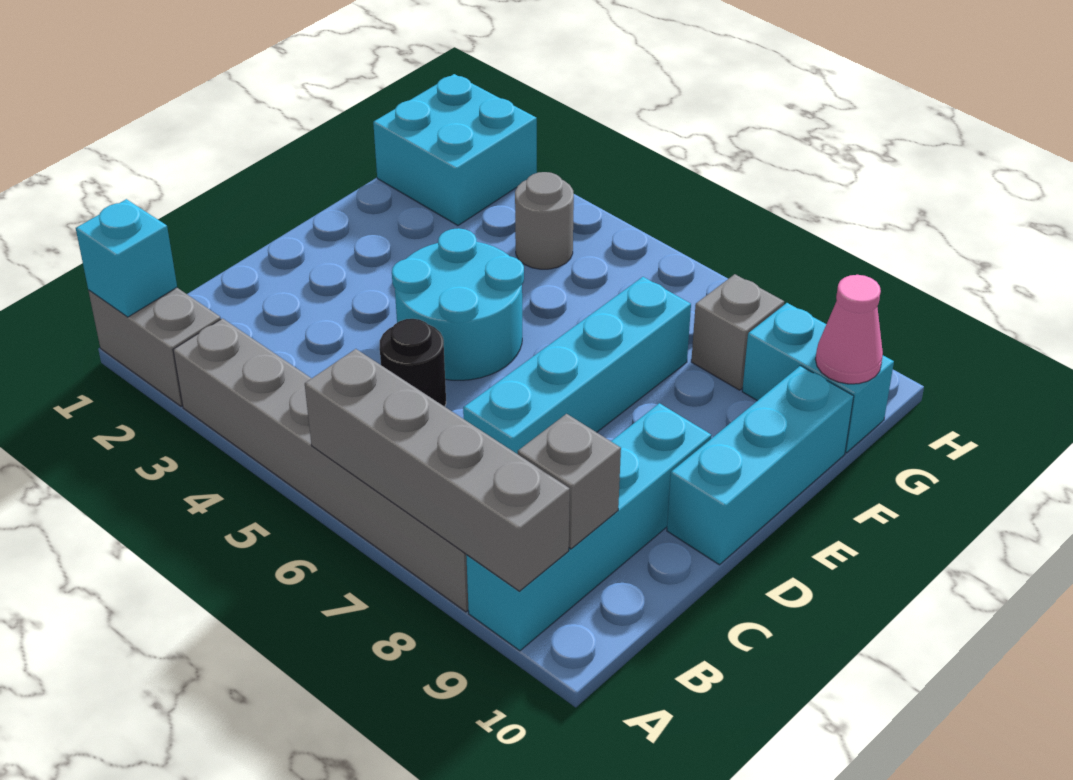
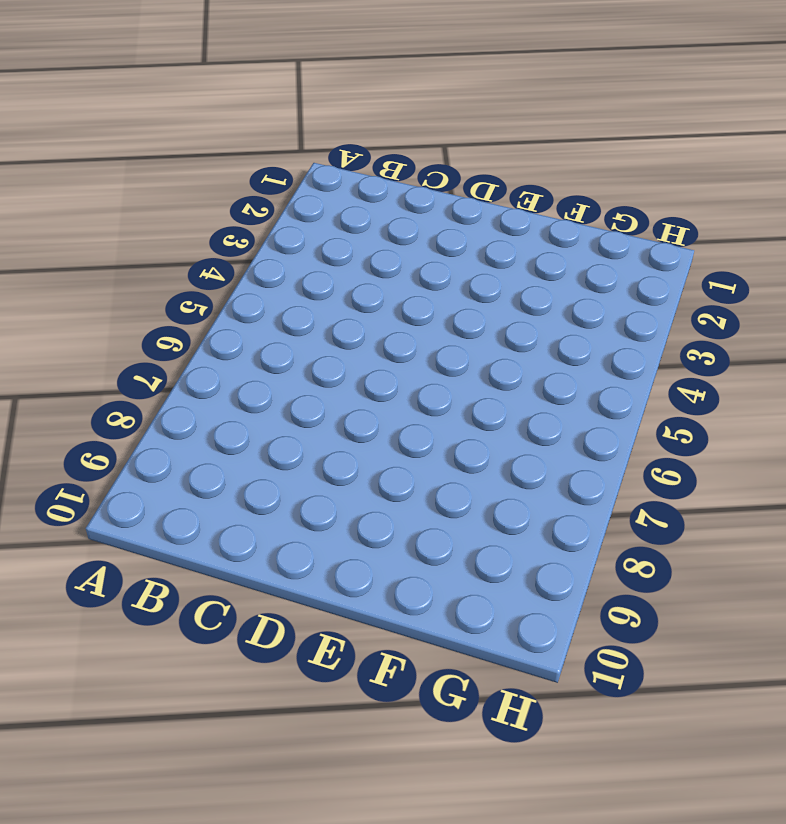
none -> grey 1x2 brick [89,288,221,406]
none -> grey 1x6 brick [173,318,468,612]
none -> cyan 1x4 brick [466,403,711,651]

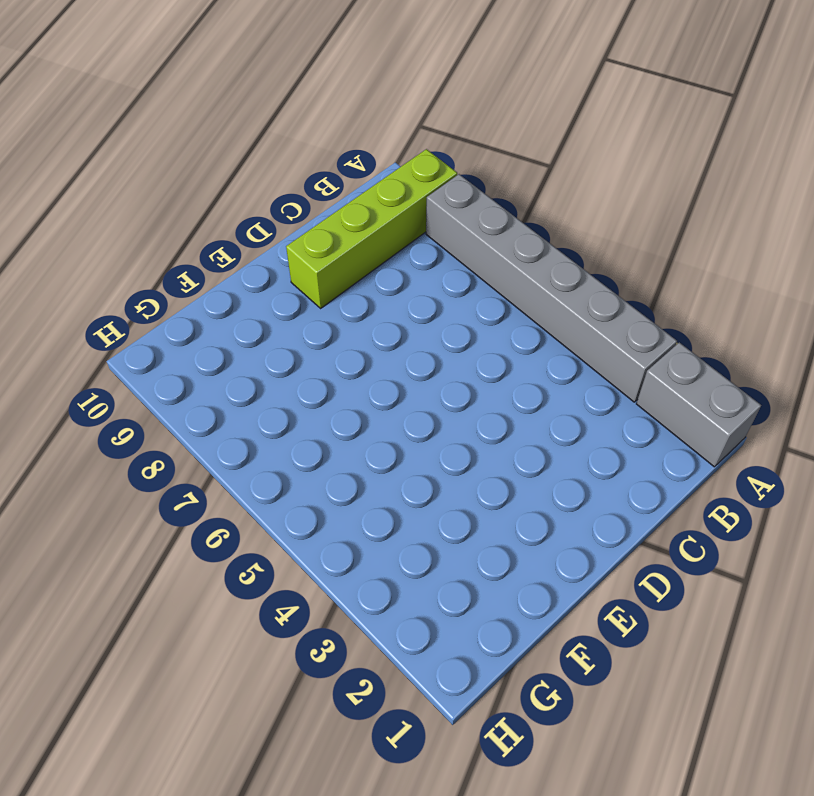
lime 1x4 brick [286,149,457,308] -> cyan 1x4 brick [466,403,711,651]
none -> black 1x1 round brick [380,319,446,407]
none -> cyan 1x4 brick [463,277,691,454]
none -> cyan 2x2 round brick [392,228,524,380]

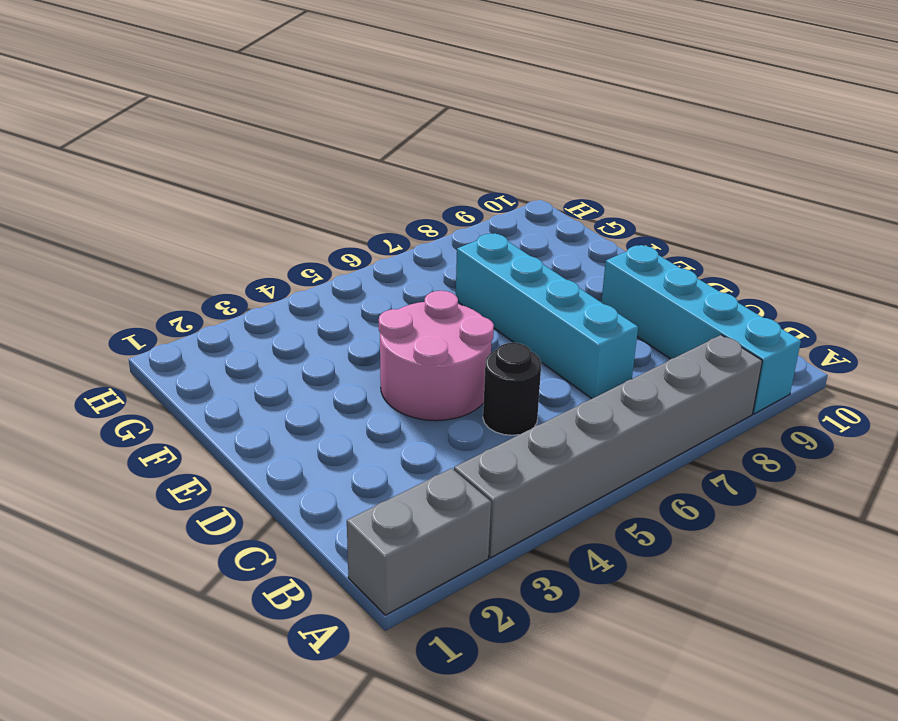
pink 2x2 round brick [379,291,494,421] -> cyan 2x2 round brick [392,228,524,380]
none -> cyan 1x3 brick [667,366,854,565]
none -> cyan 2x2 brick [373,74,537,225]
none -> grey 1x1 round brick [515,172,574,269]

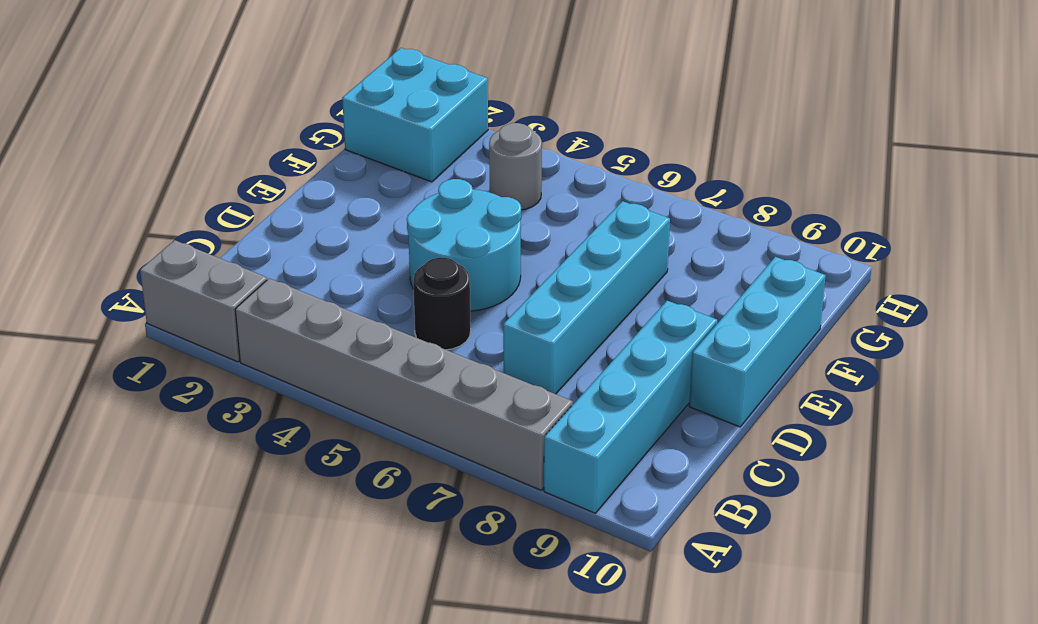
none -> grey 1x1 brick [691,274,784,390]
none -> cyan 1x2 brick [742,303,894,453]
none -> cyan 1x1 brick [76,199,177,317]

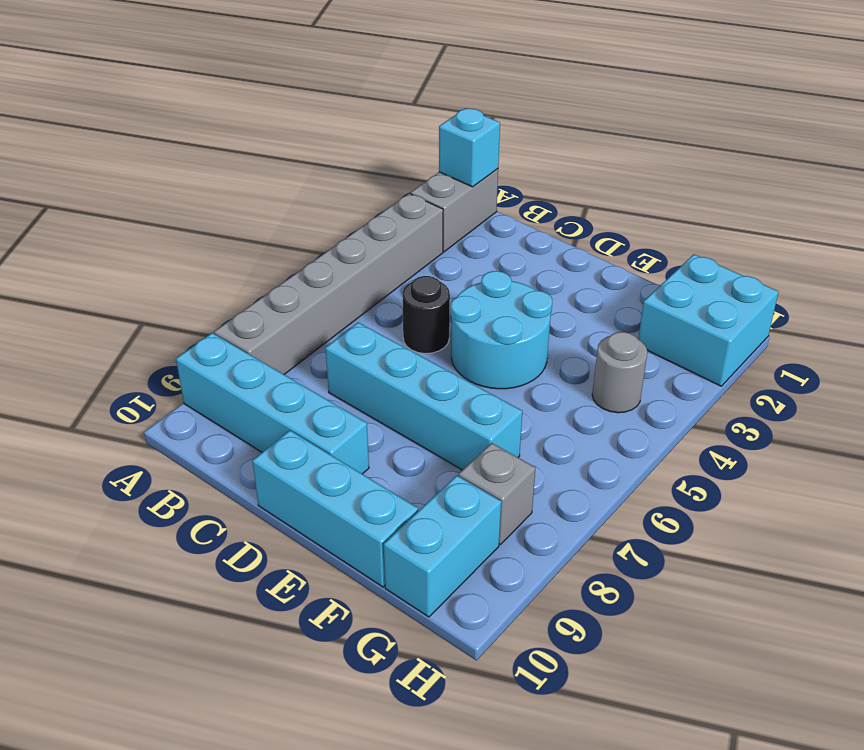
none -> grey 1x4 brick [305,349,570,591]
none -> grey 1x1 brick [518,414,621,549]
none -> pink 1x1 cone [816,275,883,384]

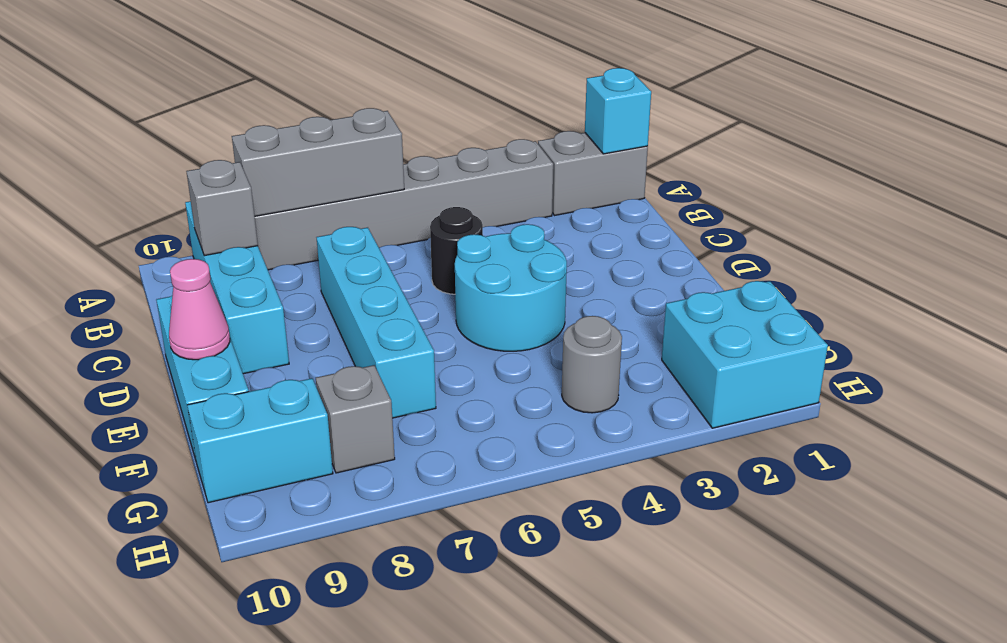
grey 1x3 brick [232,108,404,216] -> grey 1x4 brick [305,349,570,591]
pink 1x1 cone [169,259,230,360] -> pink 1x1 cone moved to [816,275,883,384]

